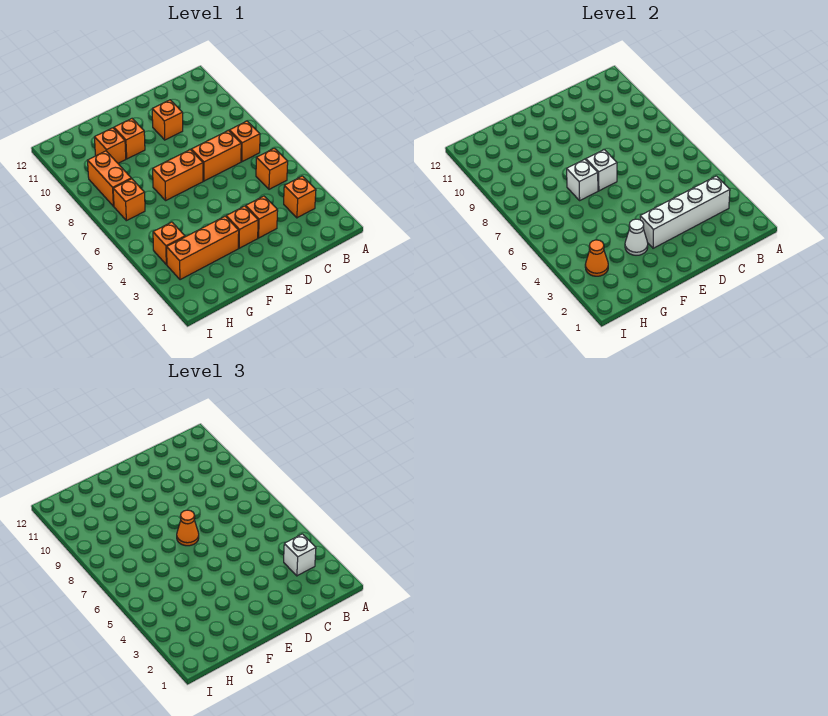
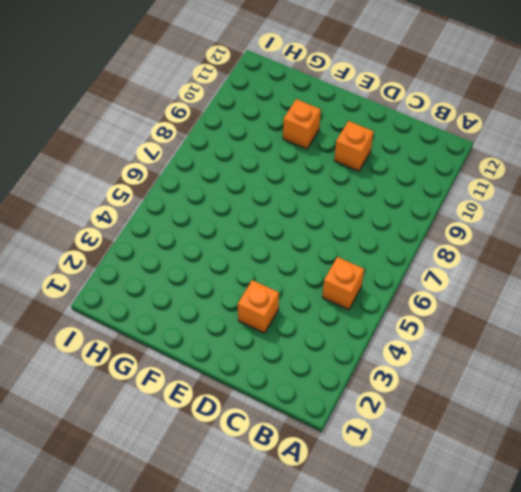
none -> orange 1x1 brick [284,176,316,218]
none -> orange 1x1 brick [229,121,260,162]
none -> orange 1x2 brick [191,131,241,181]

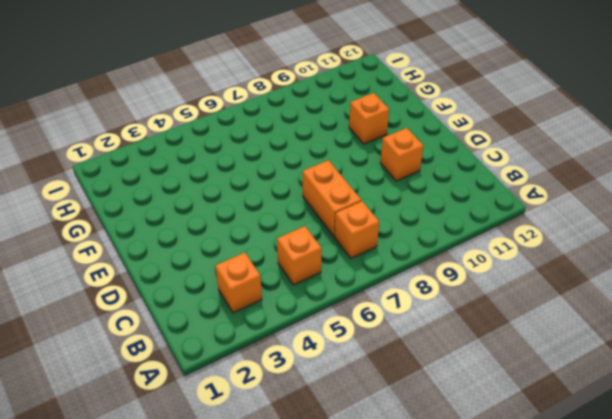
none -> orange 1x1 brick [246,196,278,238]
none -> orange 1x1 brick [226,206,258,248]
none -> orange 1x2 brick [153,150,203,200]

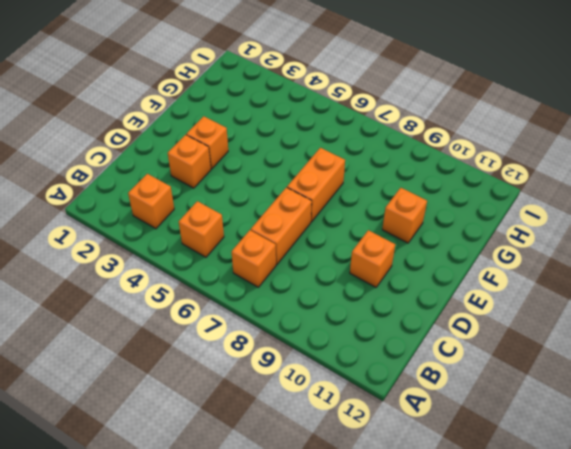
none -> orange 1x3 brick [167,216,239,280]
none -> orange 1x1 brick [94,128,126,163]
none -> orange 1x1 brick [153,222,185,265]

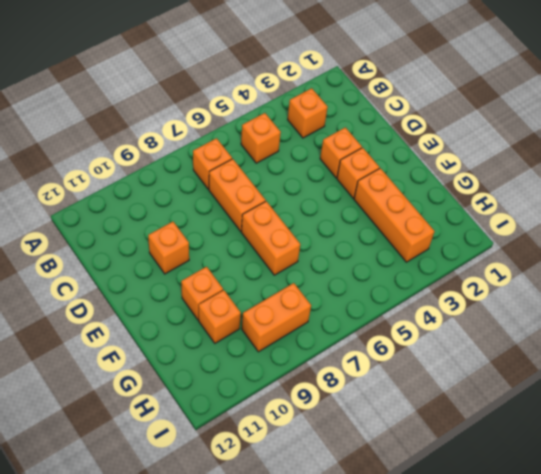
none -> orange 1x1 brick [153,222,185,265]
none -> orange 1x1 brick [113,179,145,221]
none -> white 1x4 brick [640,176,730,248]

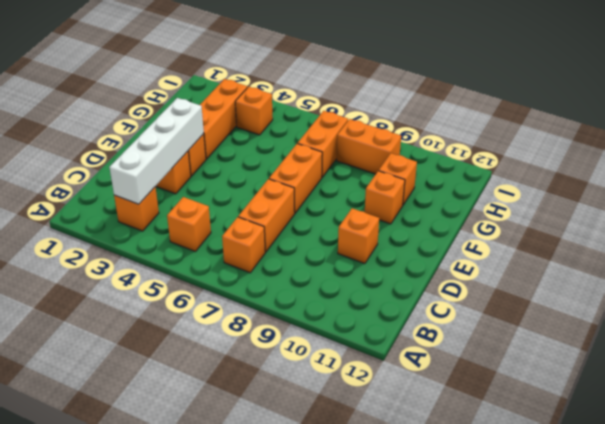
orange 1x2 brick [298,111,348,177] -> orange 1x1 brick [113,179,145,221]
none -> white 1x1 brick [586,150,617,191]
none -> white 1x1 cone [625,219,648,255]
none -> white 1x1 brick [567,159,598,200]

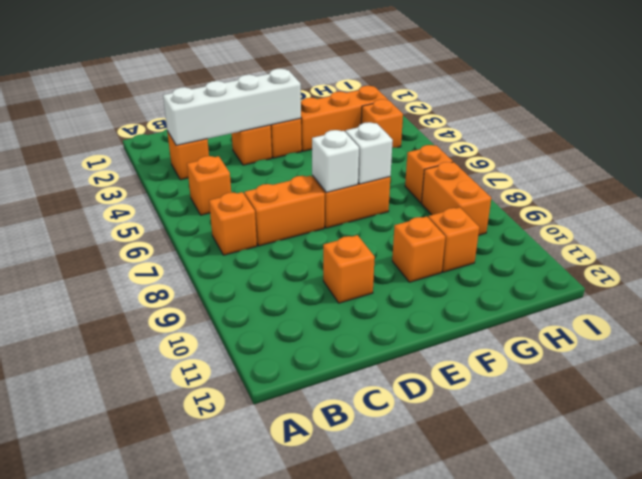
none -> white 1x1 cone [625,219,648,255]
none -> orange 1x1 cone [585,240,608,276]
none -> white 1x1 brick [284,534,316,576]

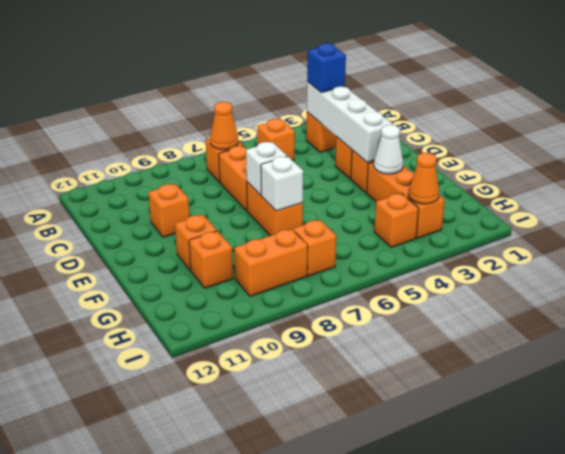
blue 1x1 brick [307,43,346,92] -> white 1x1 brick [284,534,316,576]
orange 1x1 cone [210,102,238,150] -> orange 1x1 cone moved to [177,510,199,546]

